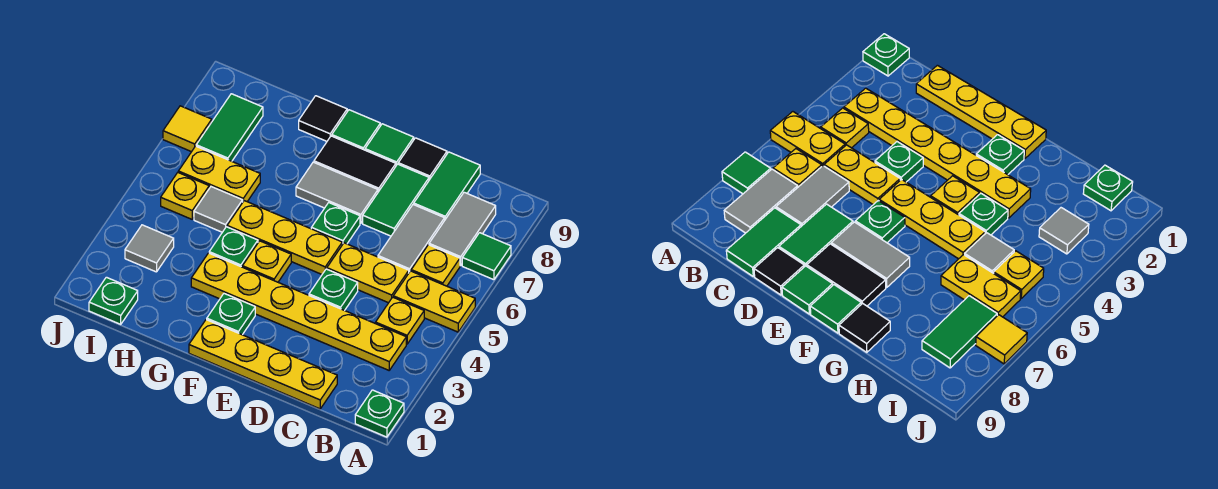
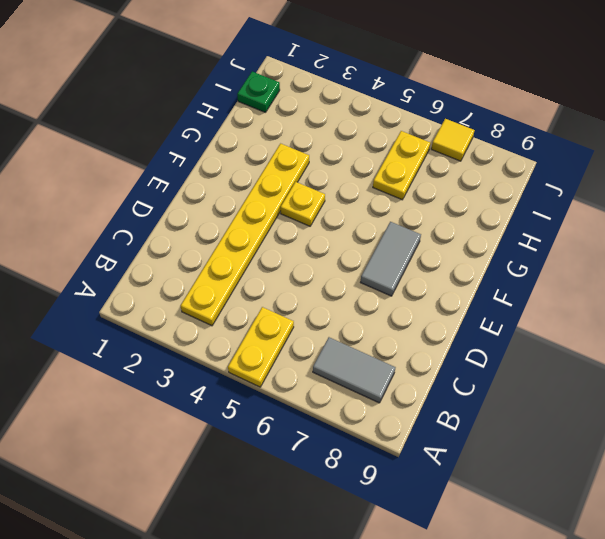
none -> green 1x1 plate [355,390,404,437]
none -> green 1x1 tile [462,233,511,280]
none -> yellow 1x1 plate [376,297,424,344]
none -> yellow 1x1 plate [411,245,460,286]

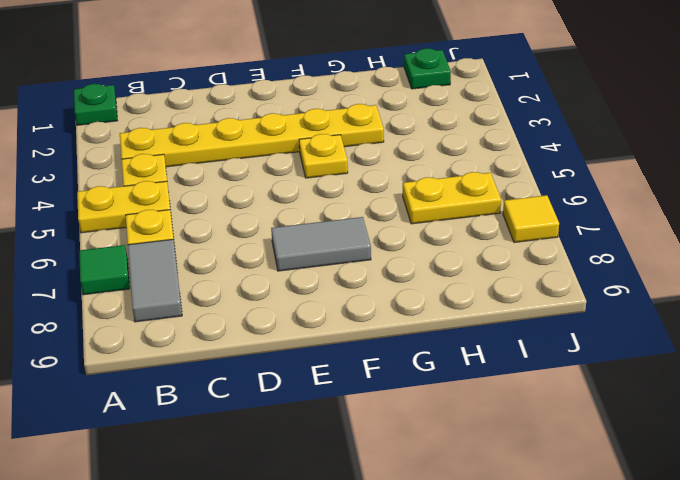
none -> yellow 1x4 plate [189,320,337,409]
none -> yellow 1x2 plate [327,243,409,303]
none -> grey 1x2 tile [378,204,445,272]
none -> green 1x2 tile [414,152,480,219]

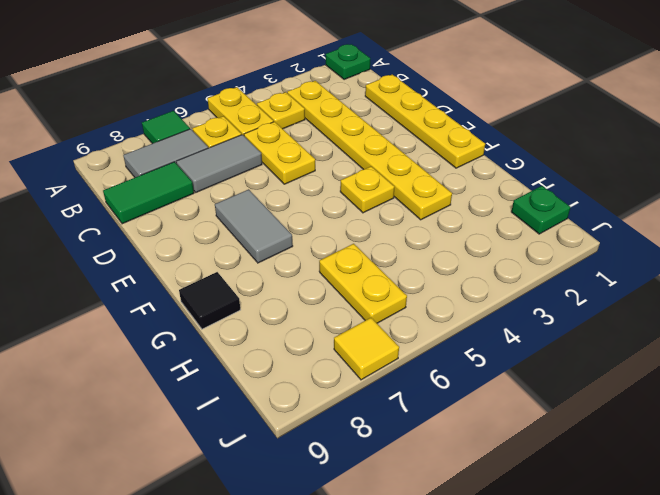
none -> green 1x1 plate [309,269,358,311]
none -> green 1x2 tile [363,164,429,236]
none -> black 1x1 tile [398,138,447,180]
none -> yellow 1x3 plate [227,201,342,274]

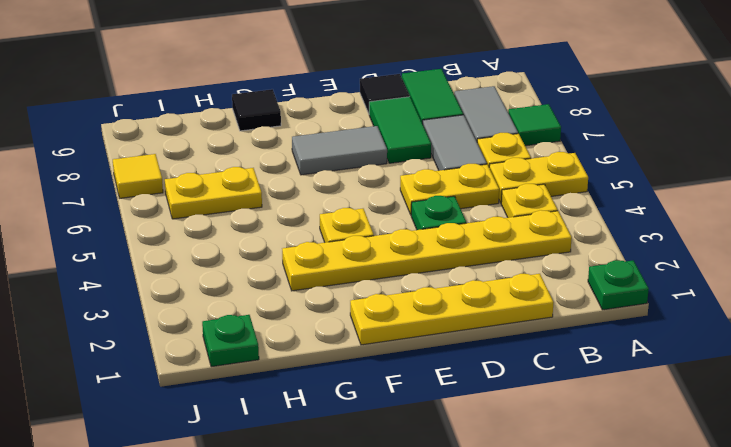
none -> yellow 1x3 plate [227,201,342,274]
none -> green 1x1 plate [311,203,360,245]
none -> black 1x2 tile [314,136,396,192]
none -> green 1x1 tile [365,124,414,165]

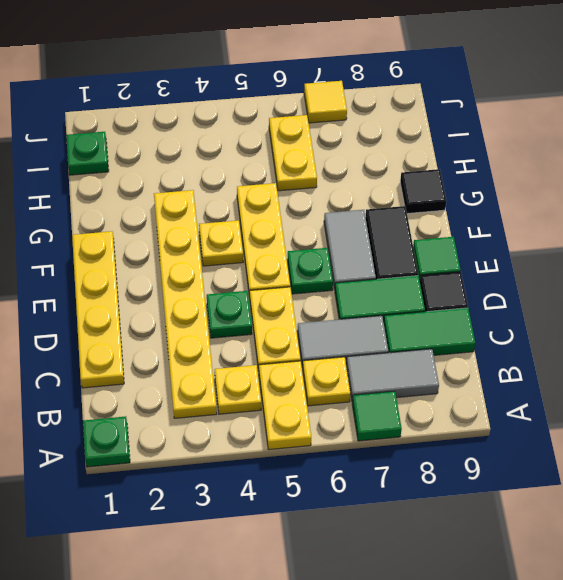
none -> green 1x1 plate [207,294,255,335]
none -> green 1x1 tile [332,110,380,150]
none -> green 1x1 plate [209,227,258,267]
none -> grey 1x1 tile [194,187,243,232]

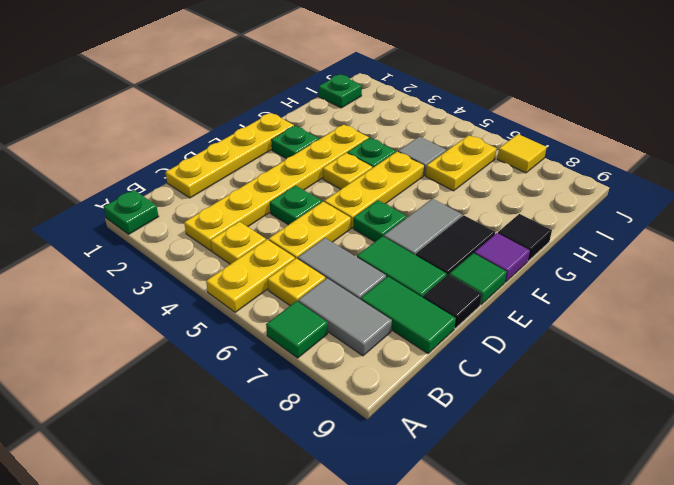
purple 1x1 tile [474,233,530,282] -> green 1x1 tile [332,110,380,150]
none -> grey 1x1 tile [125,225,174,272]
none -> yellow 1x1 plate [161,173,209,219]
none -> green 1x2 tile [196,94,263,161]

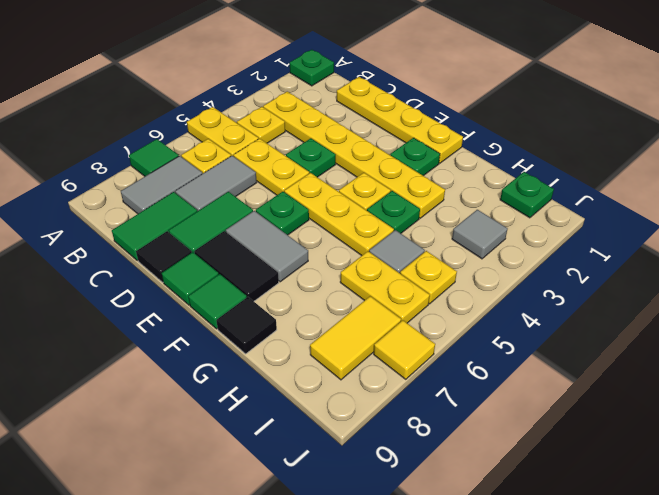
yellow 1x2 tile [310,296,401,380] -> green 1x2 tile [196,94,263,161]

